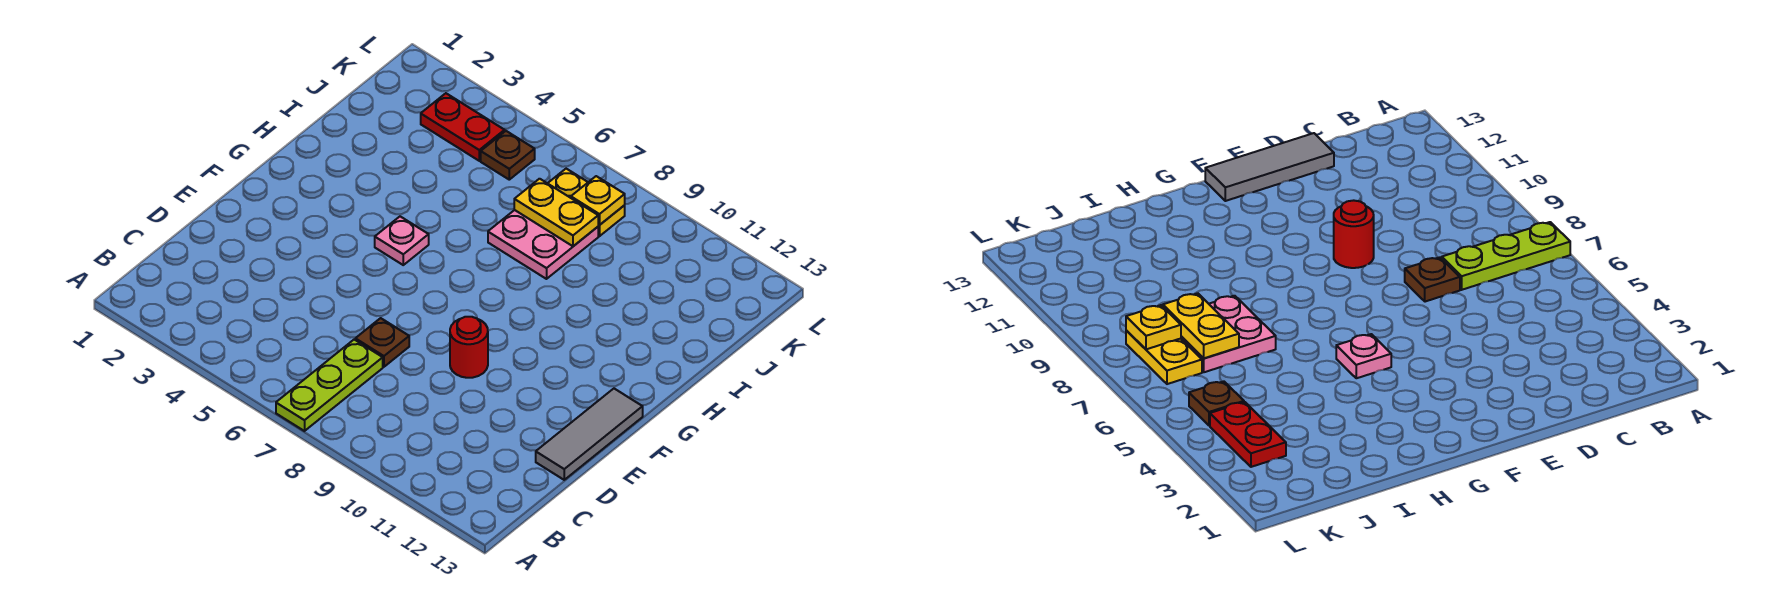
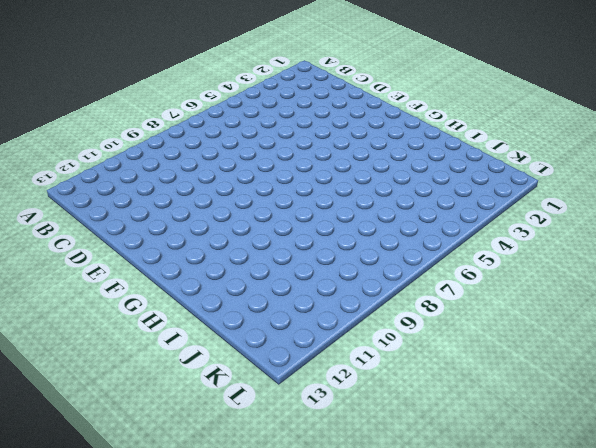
none -> lime 1x3 plate [276,340,383,431]
none -> brown 1x1 plate [355,318,409,367]

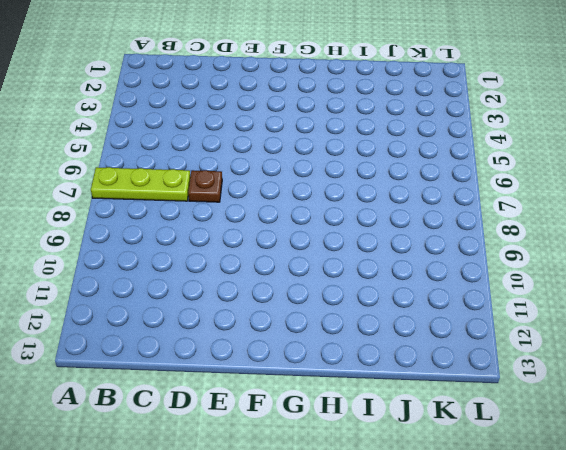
none -> grey 1x3 tile [536,389,643,480]
none -> red 1x1 round brick [450,317,488,378]

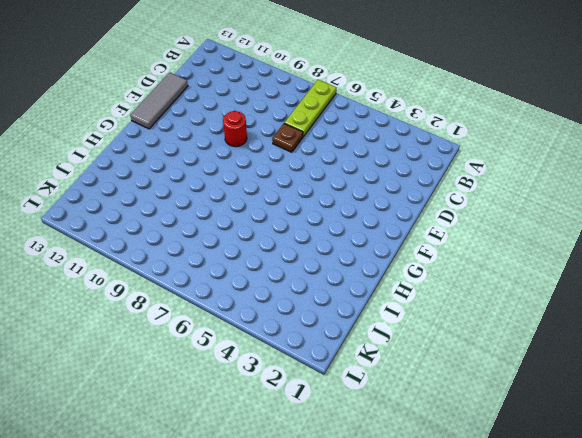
none -> pink 1x1 plate [375,216,429,265]
none -> pink 2x2 plate [488,210,598,279]

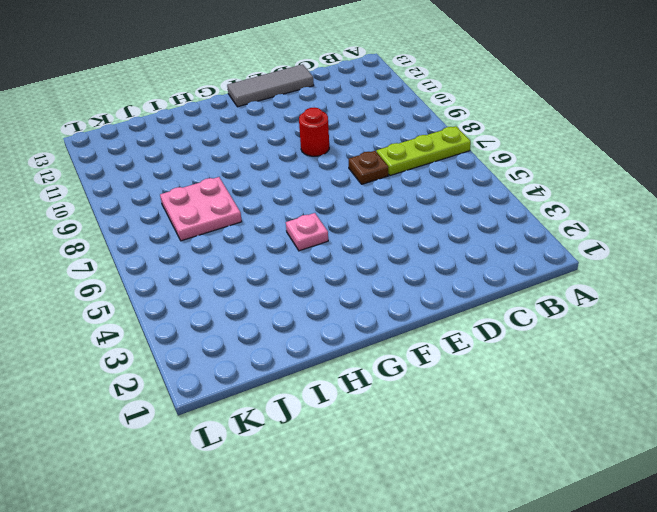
none -> red 1x2 plate [421,93,505,161]
none -> brown 1x1 plate [481,131,535,180]

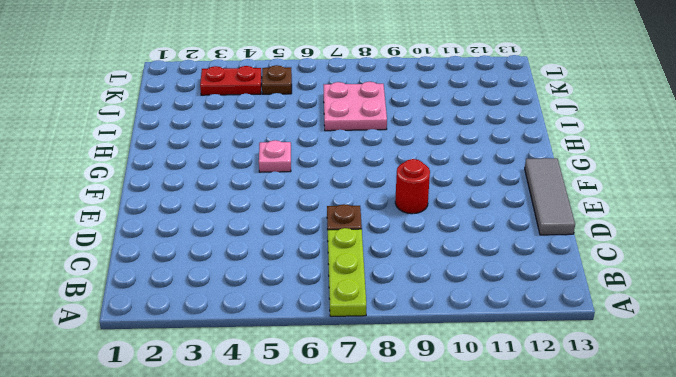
none -> yellow 1x2 plate [548,169,625,236]
none -> yellow 1x2 plate [514,179,598,246]

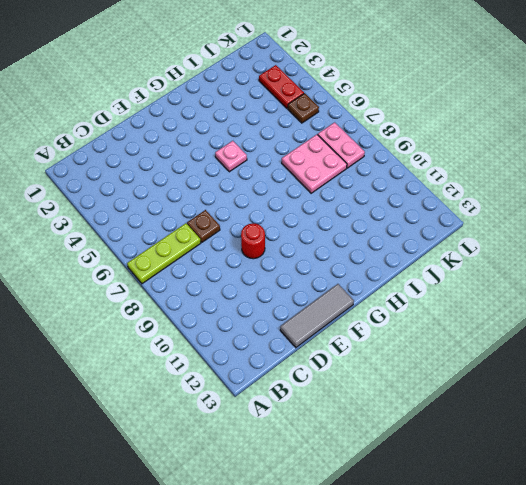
pink 1x2 plate [318,122,365,168] -> yellow 1x2 plate [548,169,625,236]
none -> yellow 1x2 plate [514,179,598,246]
none -> yellow 1x1 plate [571,176,625,225]

